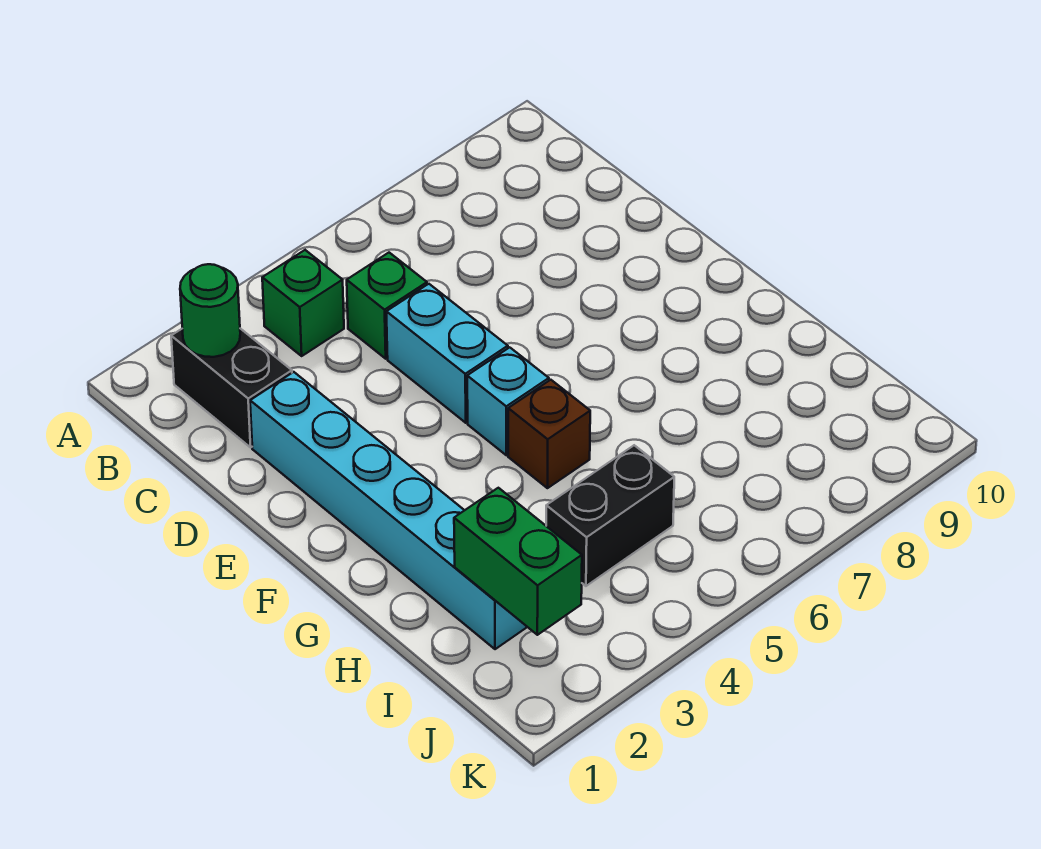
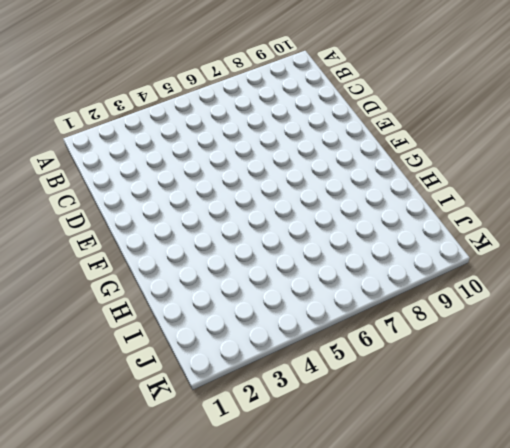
none -> black 1x2 brick [171,329,292,447]
none -> green 1x1 brick [262,250,344,356]

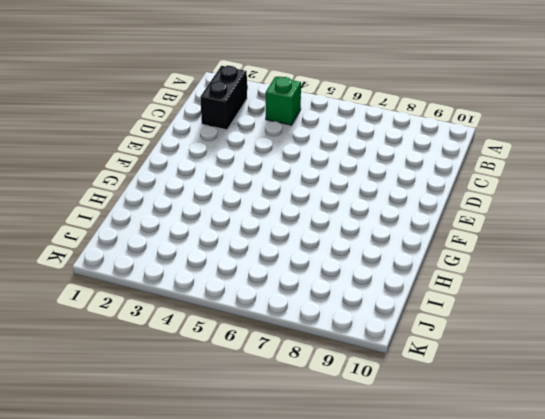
none -> green 1x1 brick [347,253,427,359]
none -> cyan 1x6 brick [250,372,527,649]

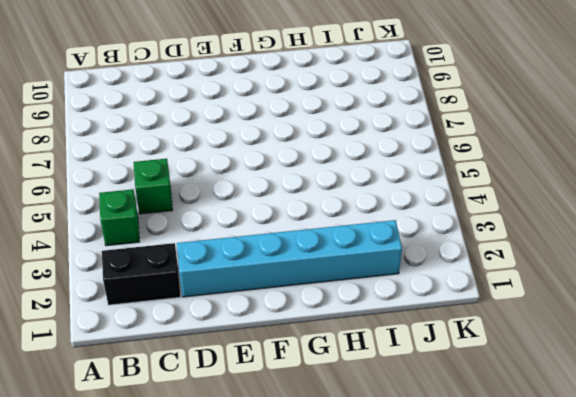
none -> cyan 1x2 brick [386,284,508,423]
none -> cyan 1x1 brick [467,347,549,455]

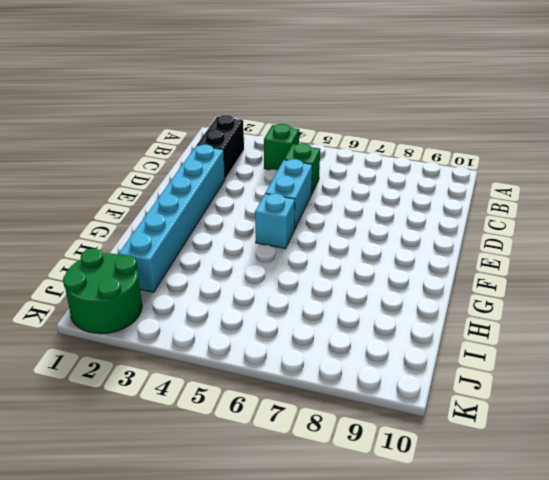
green 2x2 round brick [63,249,142,334] -> none
none -> brown 1x1 brick [508,380,590,488]
none -> black 1x2 brick [546,445,674,586]

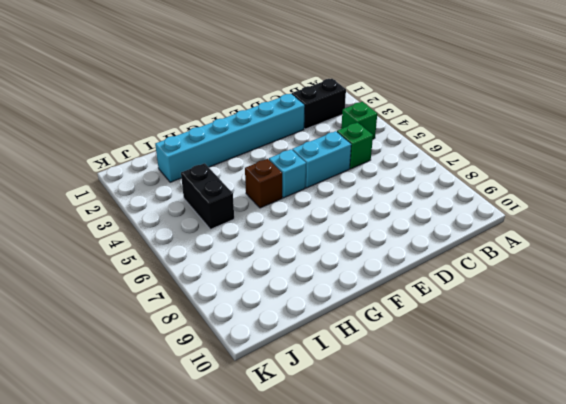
none -> green 1x1 round brick [180,264,240,357]
none -> green 1x2 brick [454,488,582,635]

